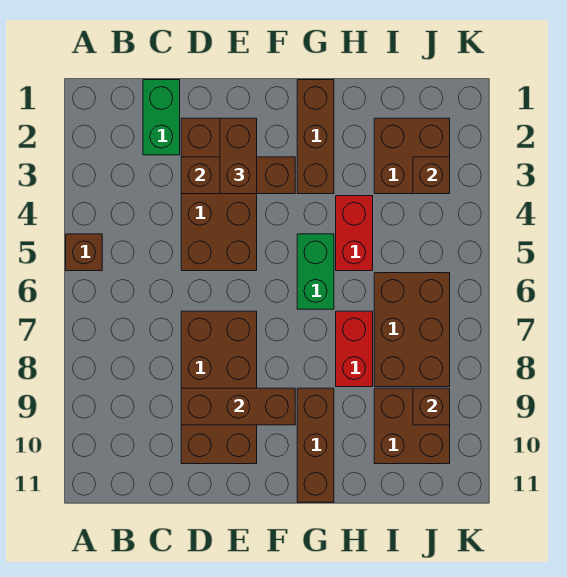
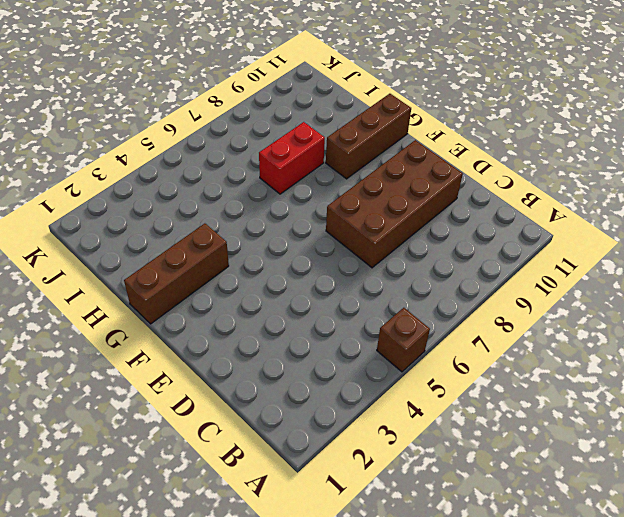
none -> green 1x2 brick [143,80,180,155]
none -> brown 2x4 brick [181,118,257,271]
none -> green 1x2 brick [297,234,334,309]

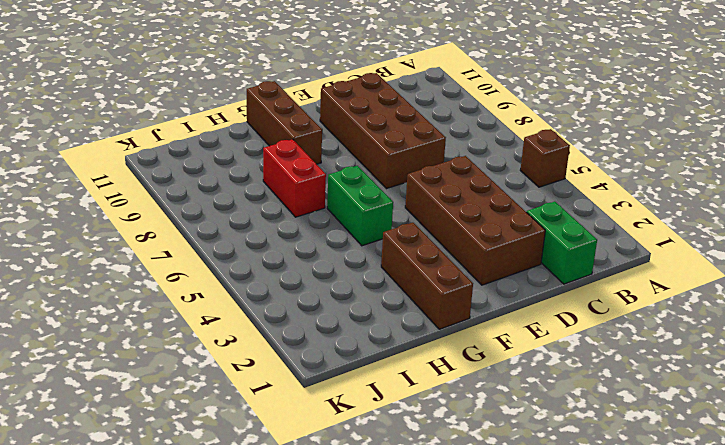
none -> red 1x2 brick [336,196,373,271]
none -> brown 2x2 brick [374,118,450,194]
none -> brown 2x3 brick [374,273,450,387]

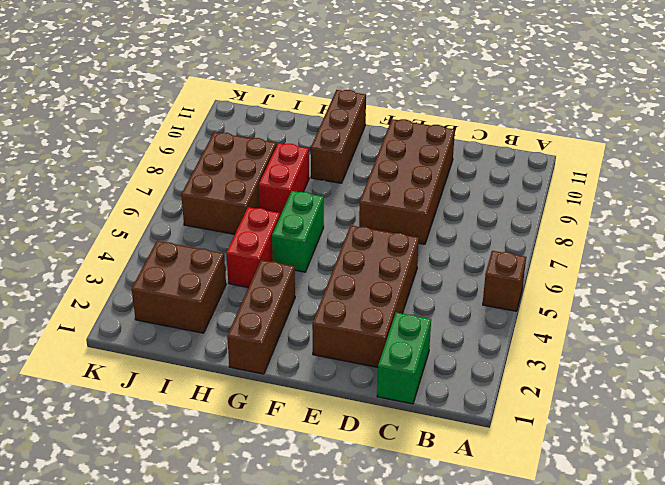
none -> brown 2x2 brick [374,388,450,464]
none -> brown 1x3 brick [181,157,295,194]
none -> brown 1x3 brick [181,388,295,425]

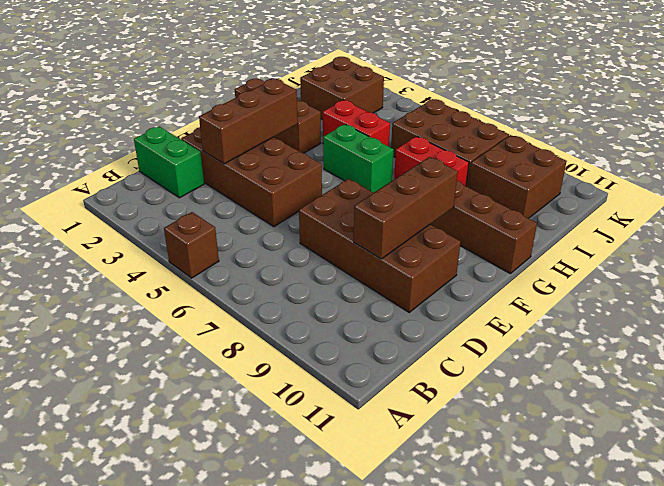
none -> brown 1x1 brick [413,157,450,194]
none -> brown 1x1 brick [413,388,450,425]
none -> brown 1x2 brick [220,118,257,194]

